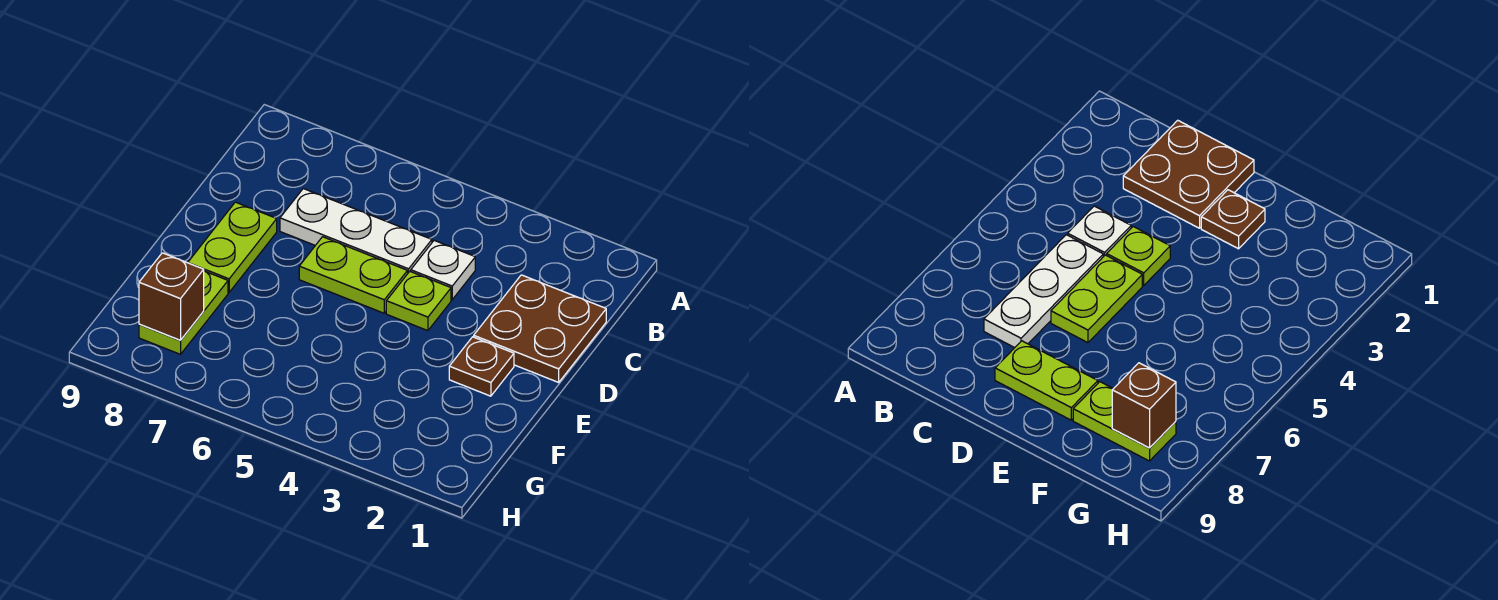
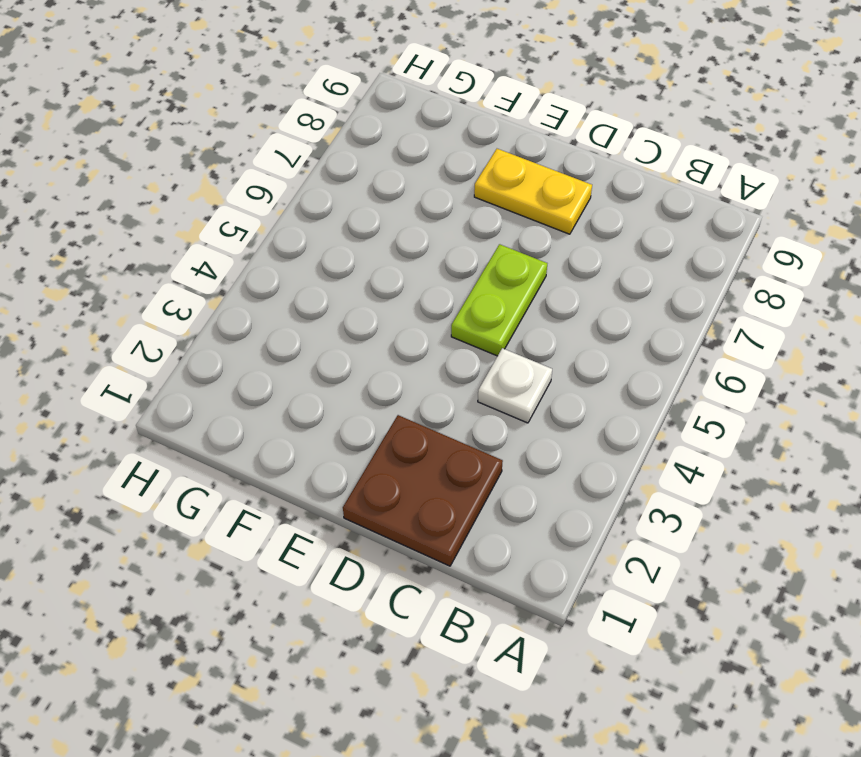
yellow 1x2 plate [474,149,592,234] -> lime 1x2 plate [188,202,277,292]
none -> white 1x3 plate [280,189,432,273]
none -> lime 1x1 plate [386,271,451,331]

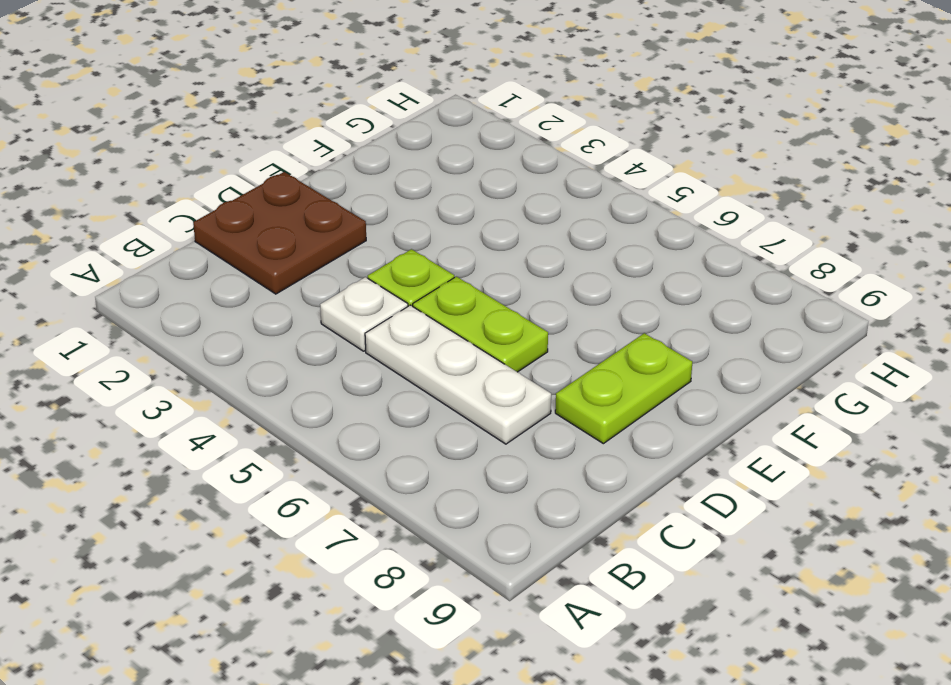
none -> brown 1x1 plate [449,337,514,396]
none -> lime 1x2 plate [139,271,228,354]

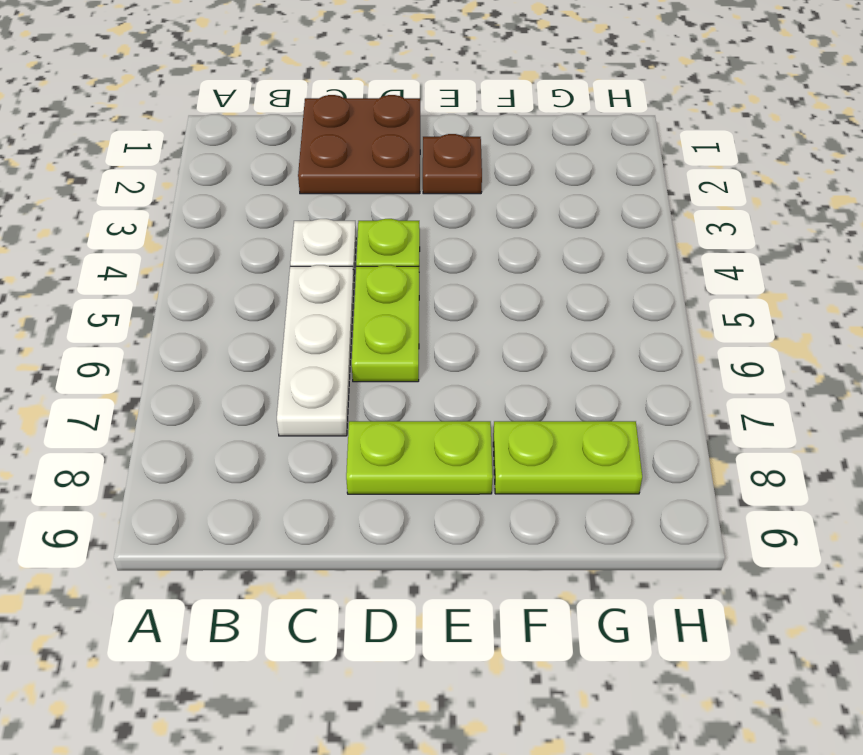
none -> brown 1x1 brick [139,253,204,340]

